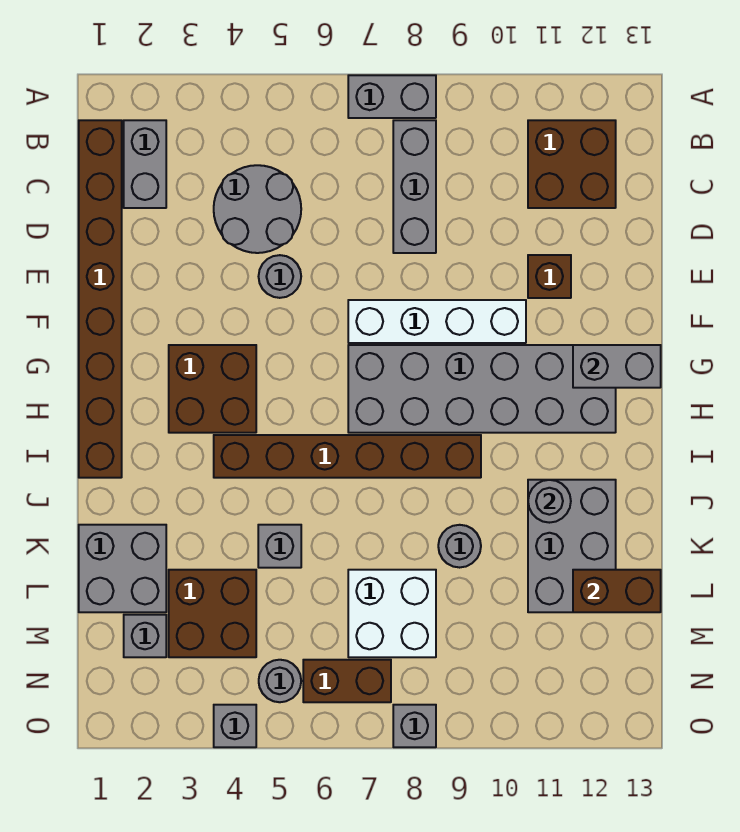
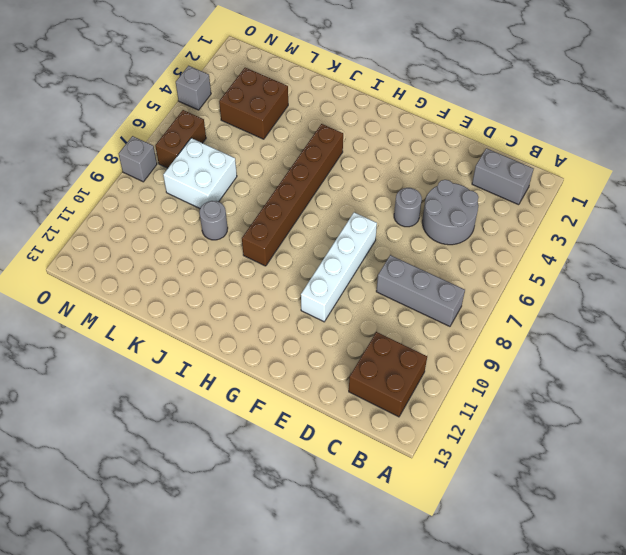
none -> grey 1x2 brick [348,75,436,118]
none -> brown 1x8 brick [79,120,122,478]
none -> brown 1x1 brick [528,255,571,298]

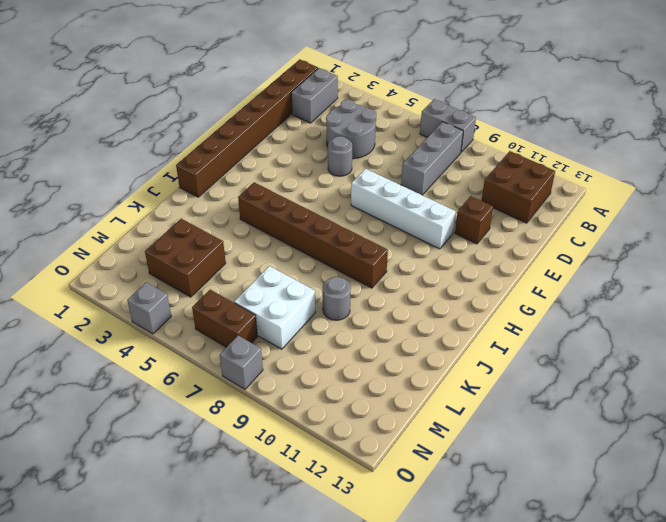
none -> brown 2x2 brick [169,345,256,433]
none -> grey 2x6 brick [348,345,616,433]
none -> grey 2x3 brick [528,480,616,612]

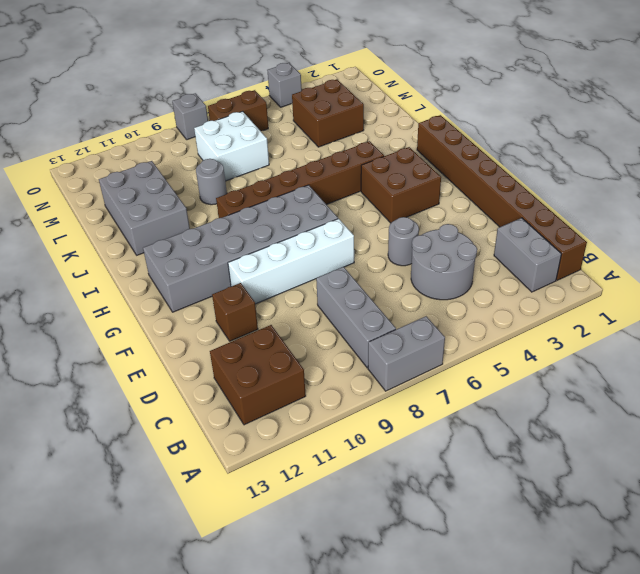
none -> grey 2x2 brick [79,525,166,612]
none -> grey 1x1 brick [258,525,301,568]
none -> grey 1x1 brick [124,615,166,657]

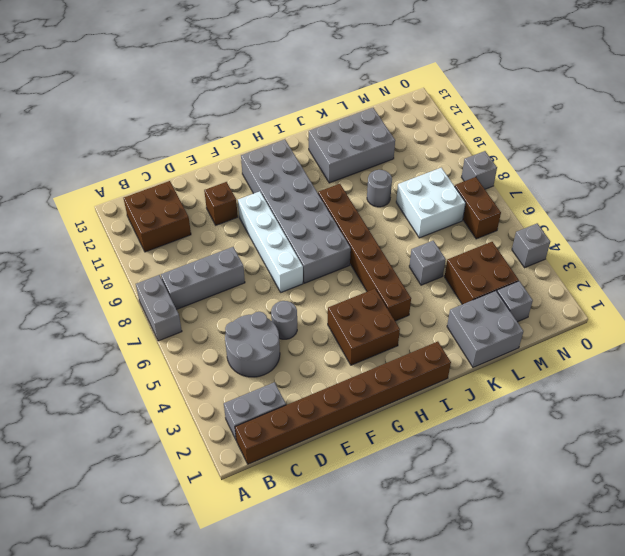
none -> grey 1x1 round brick [259,660,301,702]
none -> grey 1x2 brick [573,345,661,388]
none -> grey 1x1 round brick [528,480,571,523]

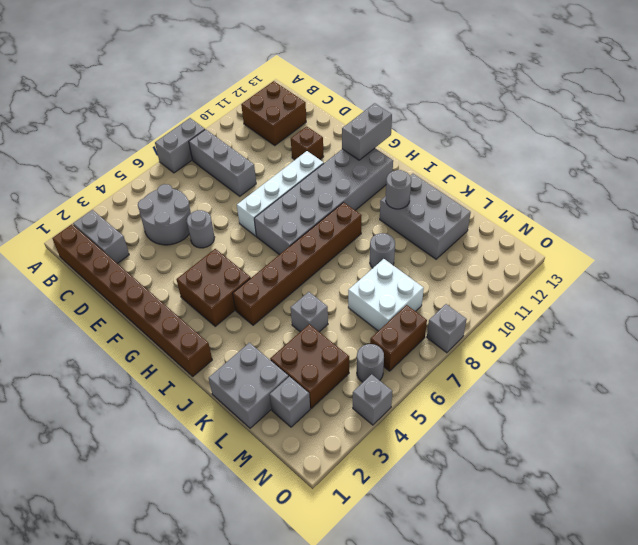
none -> brown 1x2 brick [573,570,661,612]

